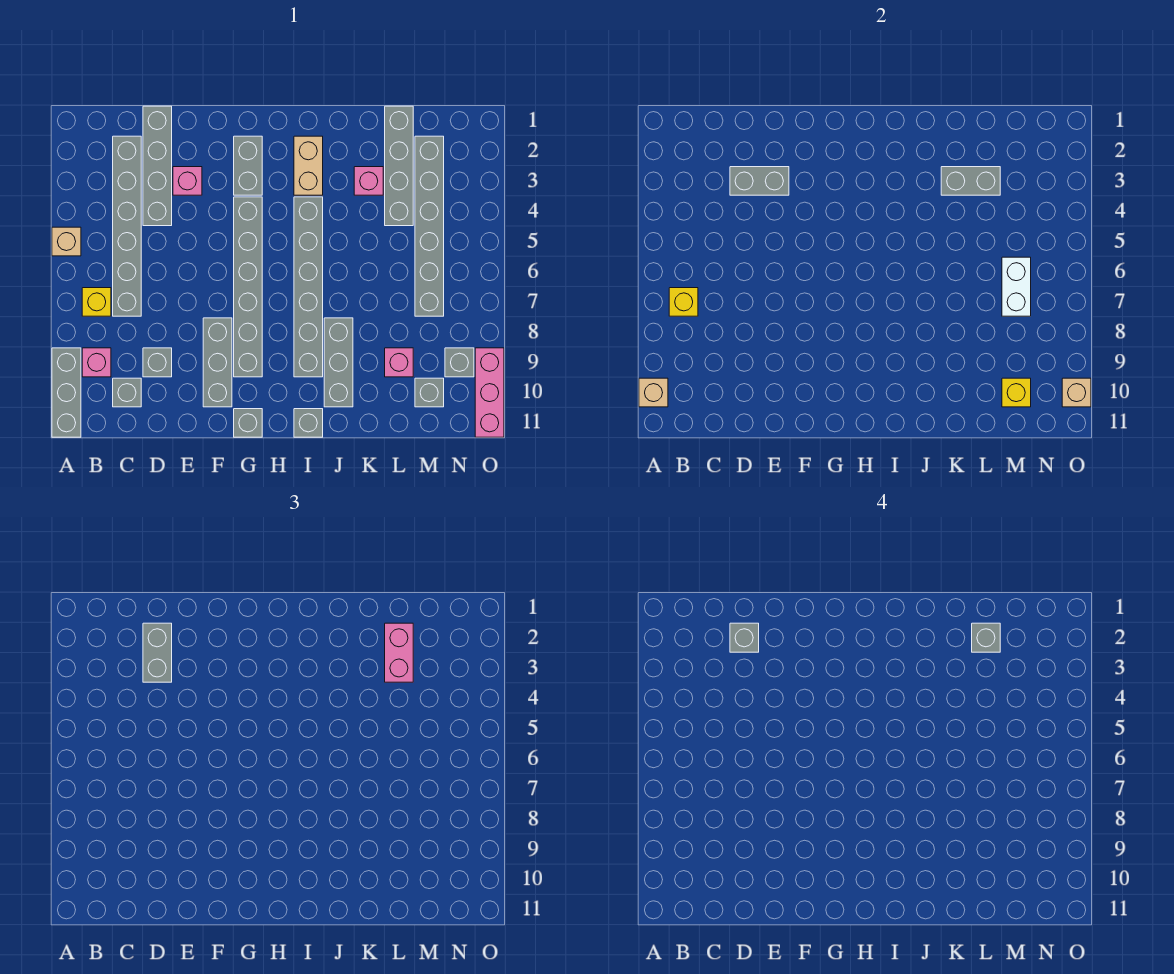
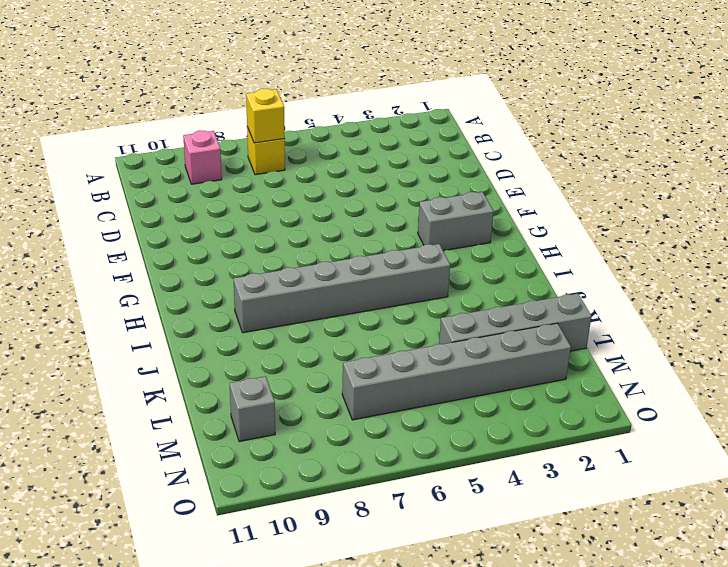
none -> tan 1x1 brick [52,227,81,256]
none -> grey 1x3 brick [52,348,81,437]
none -> grey 1x6 brick [113,136,141,316]
none -> grey 1x1 brick [113,378,141,407]

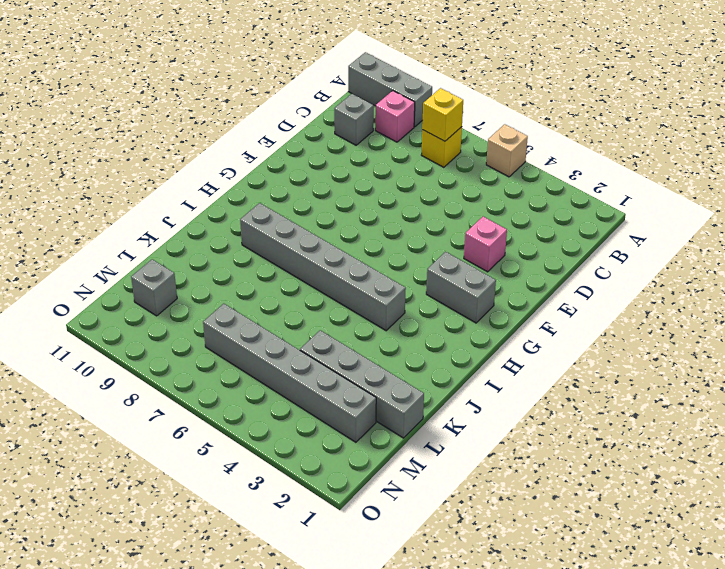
none -> grey 1x6 brick [113,136,141,316]
none -> grey 1x4 brick [143,106,172,226]
none -> grey 1x1 brick [143,348,172,377]
none -> grey 1x3 brick [203,318,232,407]

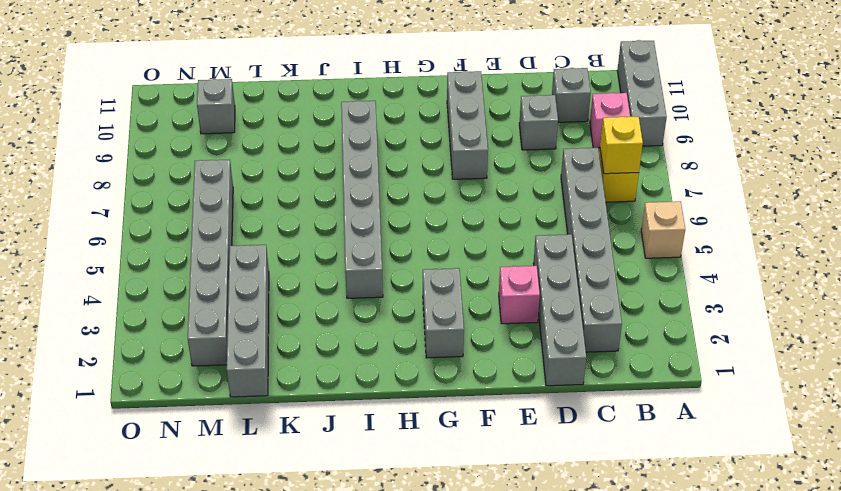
none -> grey 1x6 brick [234,197,262,377]
none -> grey 1x1 brick [234,409,262,437]
none -> tan 1x2 brick [294,136,323,195]
none -> grey 1x1 brick [294,409,323,437]

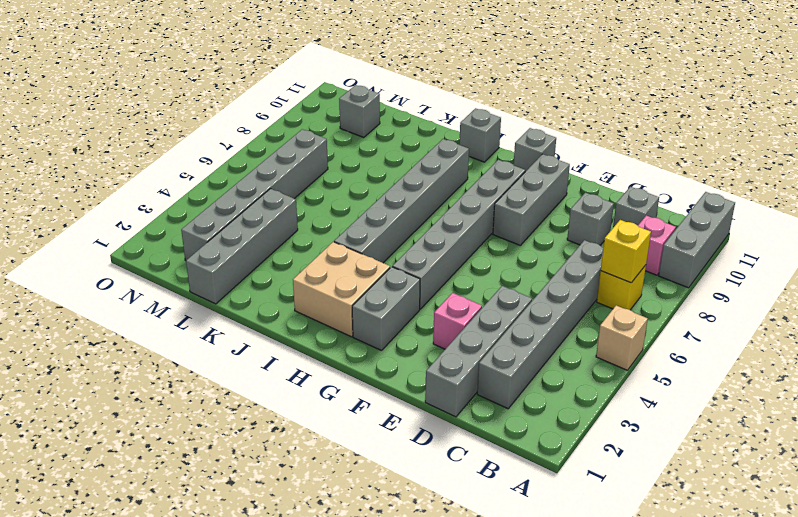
tan 2x2 brick [293,242,390,337] -> tan 1x2 brick [294,136,323,195]
none -> grey 1x3 brick [324,318,353,407]
none -> pink 1x1 brick [354,167,383,195]
none -> pink 1x1 brick [385,348,413,377]
none -> grey 1x1 brick [445,348,474,377]

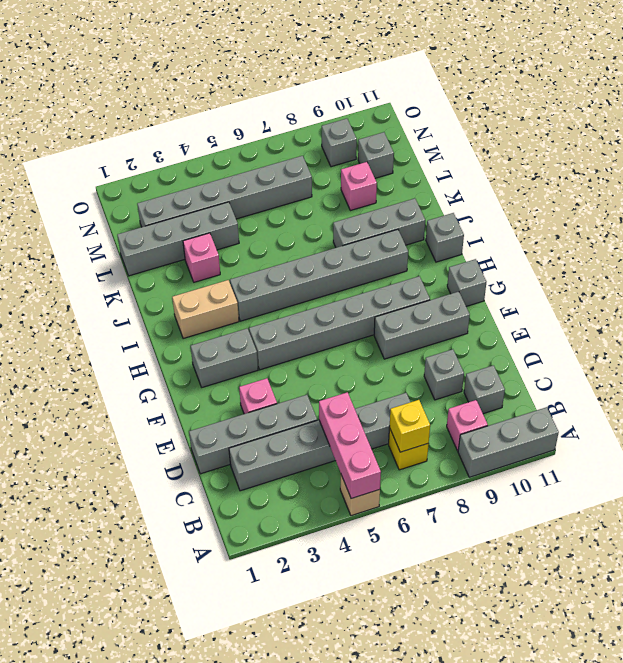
pink 1x3 brick [319,392,381,499] -> pink 1x3 brick turned to [475,348,504,437]
none -> tan 1x1 brick [639,378,668,407]
none -> grey 1x2 brick [730,167,789,195]
none -> grey 1x2 brick [941,167,1000,195]
none -> white 1x2 brick [1002,257,1031,316]

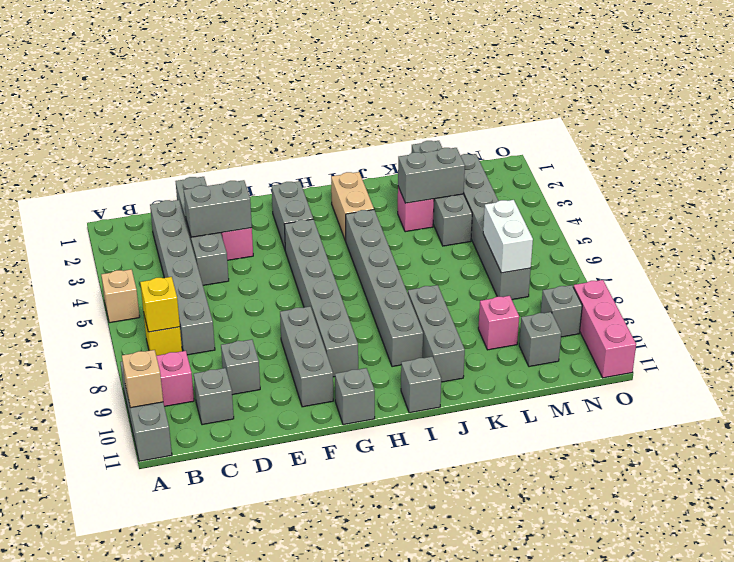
none -> yellow 1x1 brick [1002,378,1031,407]
none -> tan 1x1 brick [1062,378,1091,407]
none -> grey 1x2 brick [143,623,172,682]
none -> pink 1x2 brick [385,623,413,682]

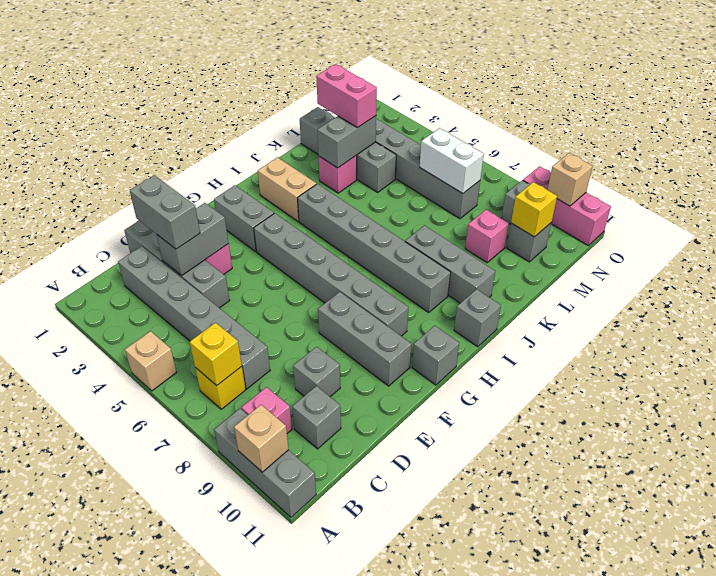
none -> grey 1x1 brick [730,623,759,652]
none -> grey 1x1 brick [972,623,1000,652]

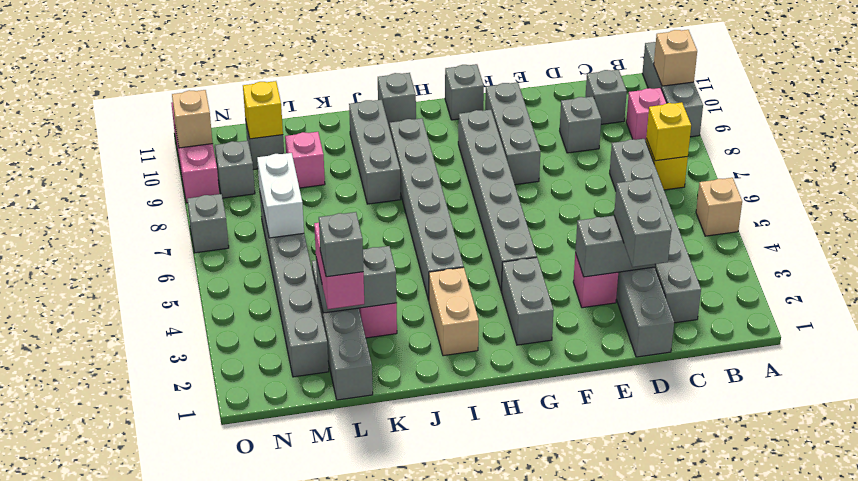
grey 1x1 brick [187,194,229,253] -> grey 1x1 brick moved to [730,623,759,652]

